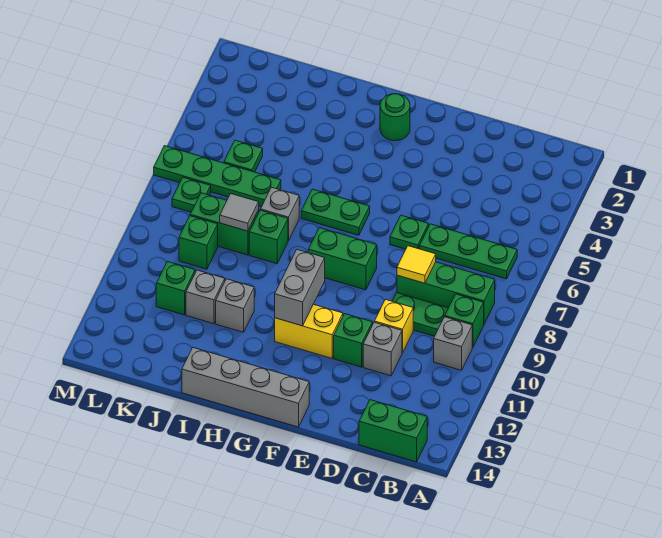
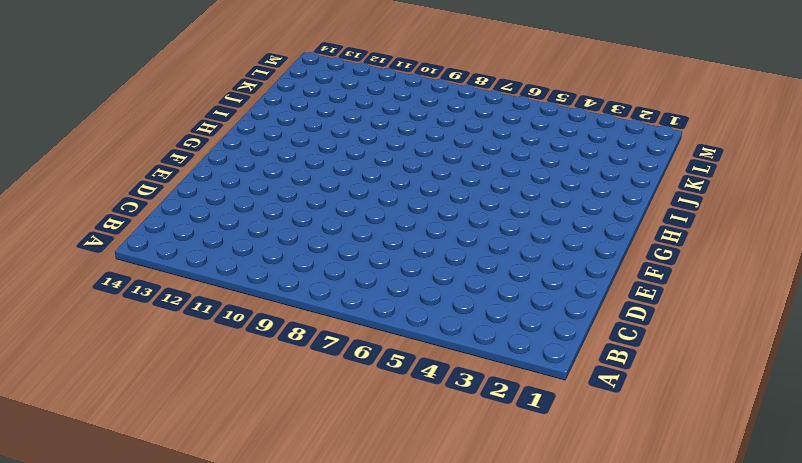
none -> green 1x3 plate [419,224,517,279]
none -> green 1x3 brick [397,262,495,324]
none -> green 1x1 brick [445,294,484,348]

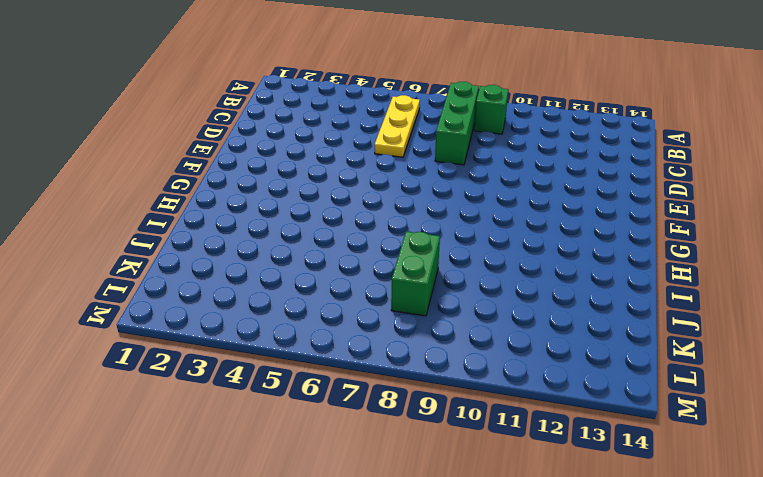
yellow 1x3 plate [375,95,420,157] -> green 1x3 plate [419,224,517,279]
none -> grey 1x1 brick [434,317,472,370]
none -> green 1x2 brick [359,400,427,462]
none -> green 1x2 plate [392,293,448,336]

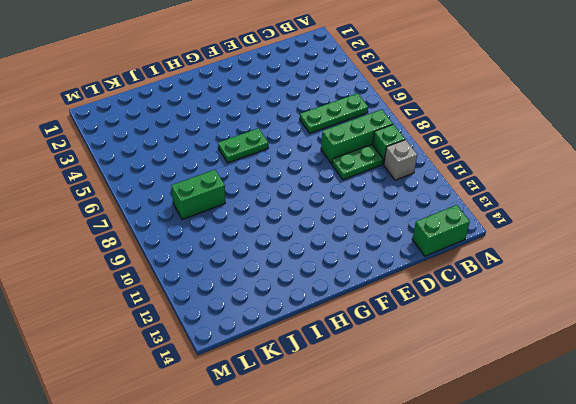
none -> yellow 1x1 brick [374,299,413,353]
none -> grey 1x1 brick [363,322,402,376]
none -> green 1x1 plate [390,215,429,249]

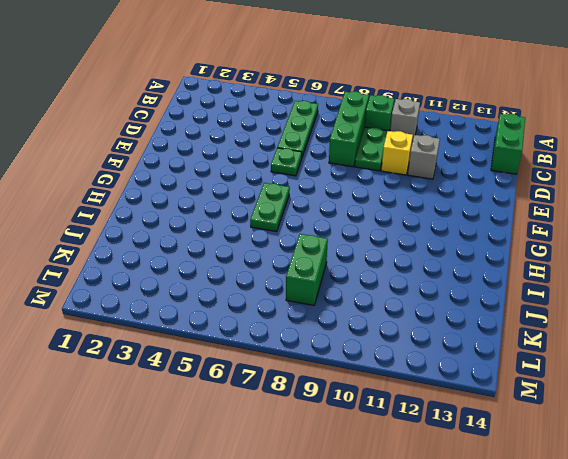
none -> green 1x1 brick [334,314,373,367]
none -> green 1x2 brick [308,228,377,290]
none -> yellow 1x2 brick [275,304,343,358]

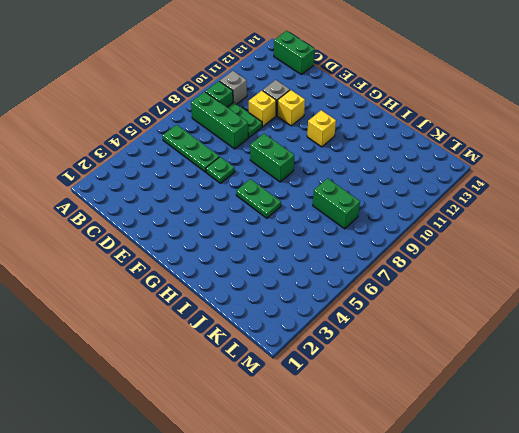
yellow 1x1 brick [277,90,305,126] -> green 1x1 brick [334,314,373,367]
yellow 1x1 brick [307,110,336,147] -> yellow 1x2 brick [275,304,343,358]
none -> grey 1x4 brick [182,348,309,427]
none -> green 1x1 round brick [380,94,410,141]
none -> grey 1x1 brick [260,187,299,241]

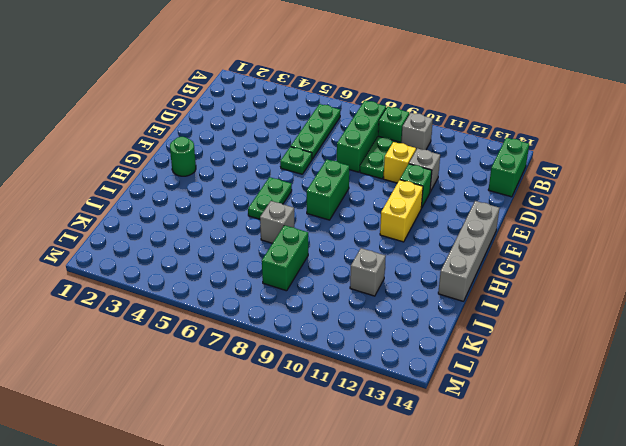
none -> green 1x1 brick [249,210,288,264]
none -> grey 1x1 brick [216,279,254,332]
none -> green 1x4 plate [154,146,281,207]

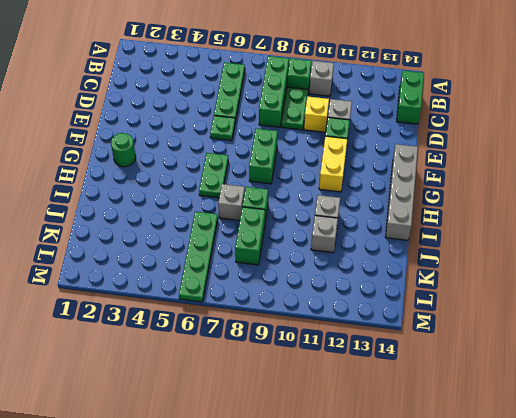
none -> green 1x1 plate [224,140,263,172]
none -> green 1x1 brick [179,216,218,269]
none -> green 1x1 brick [156,261,195,315]

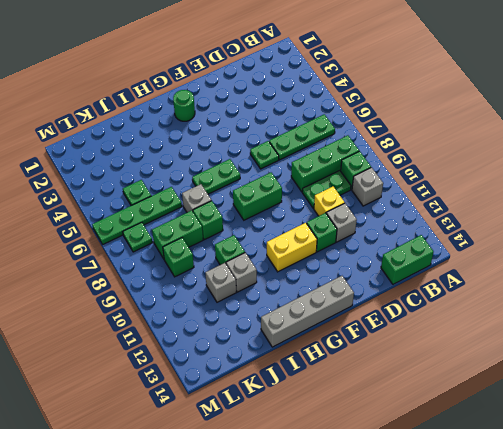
green 1x1 brick [215,235,245,265] -> green 1x1 brick moved to [156,261,195,315]
none -> yellow 1x1 tile [397,246,436,283]
none -> grey 1x2 brick [275,250,325,326]
none -> grey 1x1 tile [220,194,259,231]

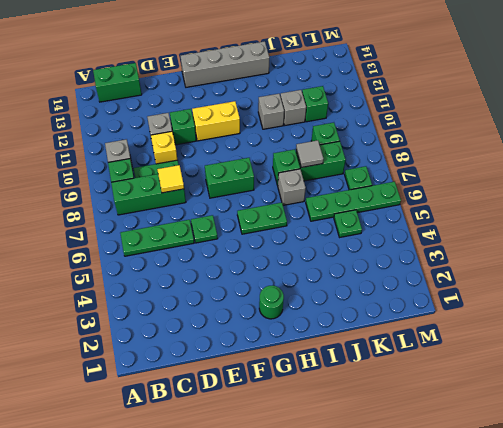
none -> grey 1x2 brick [275,250,325,326]

